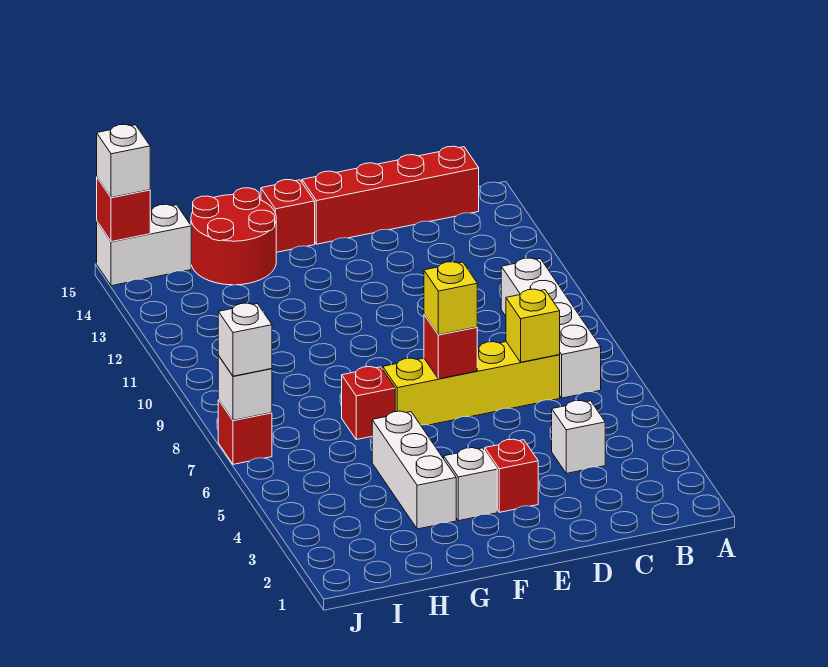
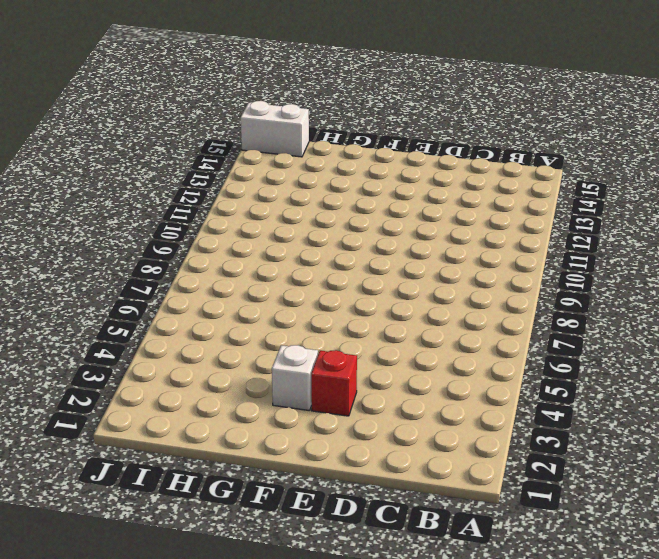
none -> white 1x4 brick [501,258,601,398]
none -> red 1x4 brick [302,146,479,244]
none -> white 1x1 brick [552,401,605,473]

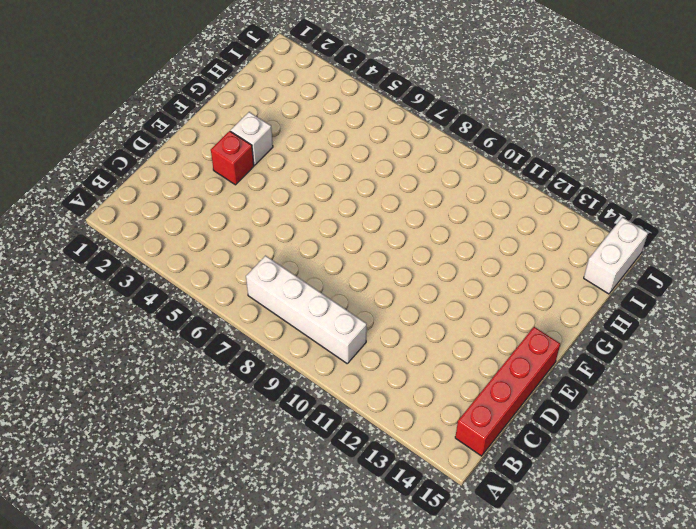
none -> white 1x1 brick [552,401,605,473]
none -> yellow 1x4 brick [383,342,560,425]
none -> red 1x1 brick [261,180,315,252]

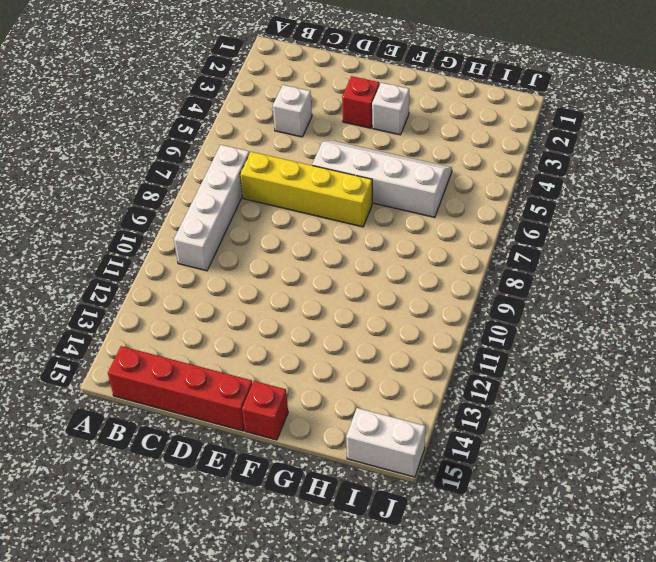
white 2x4 slope [312,141,452,217] -> white 1x3 brick [372,411,456,529]
none -> red 1x1 brick [342,367,395,440]
none -> red 2x2 round brick [191,188,276,285]
none -> red 1x1 brick [218,400,272,464]

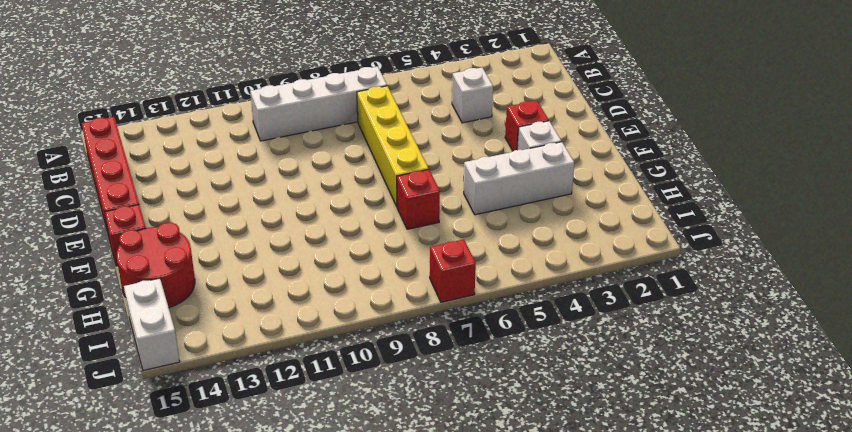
none -> yellow 1x1 brick [506,289,560,362]
none -> red 1x1 brick [424,315,477,379]
none -> white 1x1 brick [218,356,272,420]

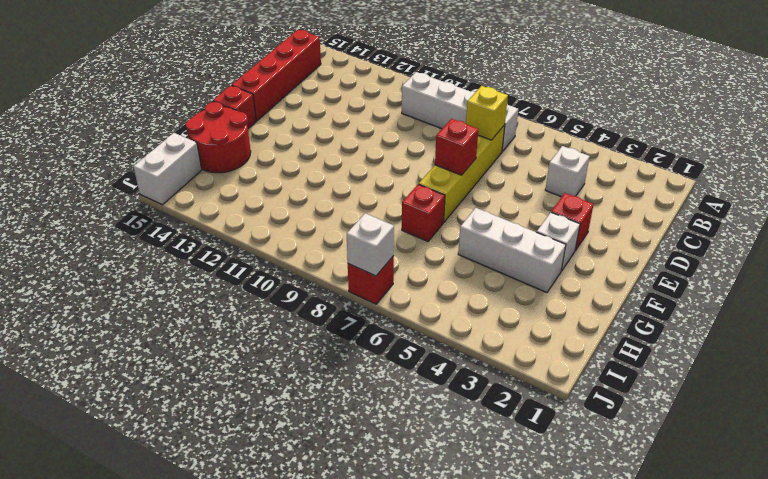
none -> red 1x1 brick [97,178,150,242]
none -> yellow 1x1 brick [424,262,477,335]
none -> white 1x1 brick [218,303,272,376]

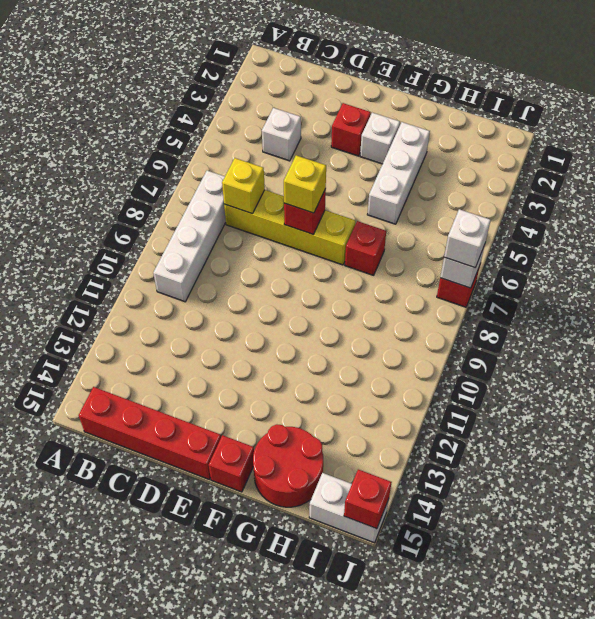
none -> white 1x1 brick [97,124,150,197]

